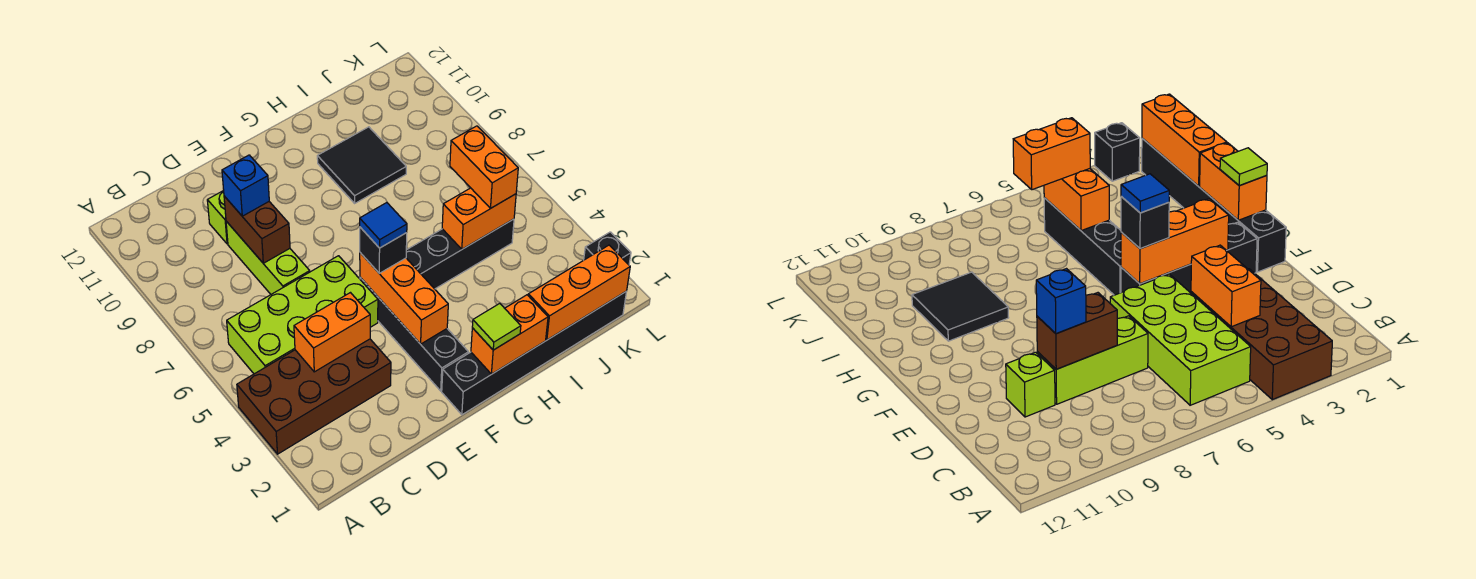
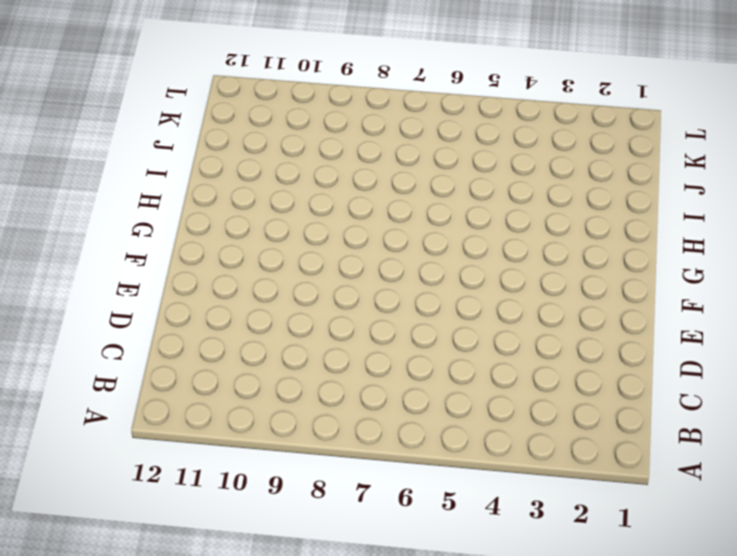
none -> brown 2x4 brick [237,339,391,454]
none -> lime 2x4 brick [227,256,378,374]
none -> lime 1x3 brick [226,221,310,294]

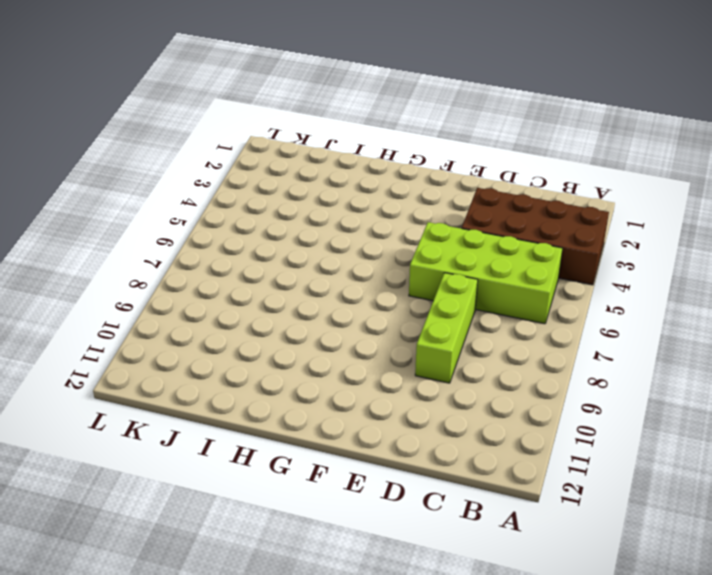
none -> lime 1x1 brick [207,191,228,244]
none -> black 1x6 brick [442,291,627,415]
none -> black 1x4 brick [360,277,468,391]

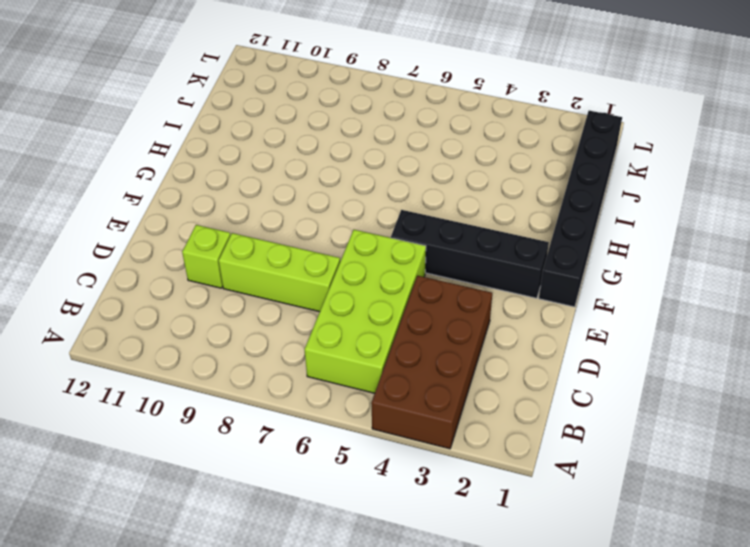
none -> black 1x4 brick [406,219,514,289]
none -> black 2x2 tile [317,127,406,203]
none -> black 1x1 brick [584,232,631,265]

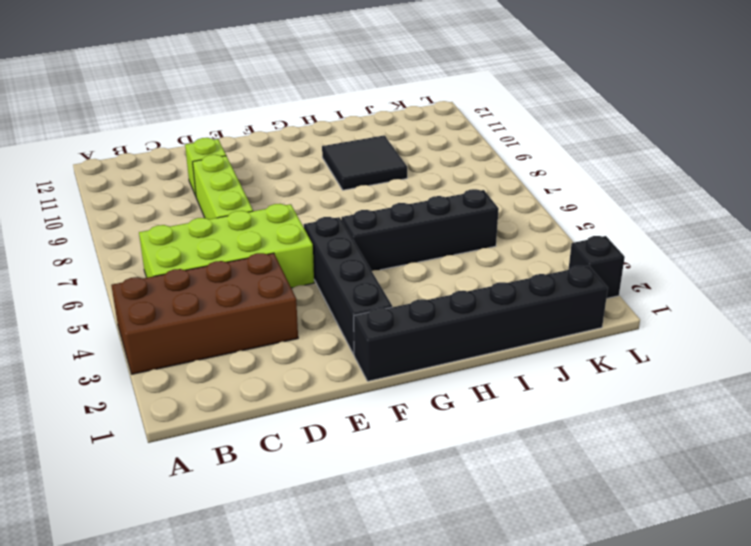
none -> orange 1x2 brick [294,293,370,372]
none -> brown 1x2 brick [224,196,290,263]
none -> orange 1x3 brick [360,253,448,344]

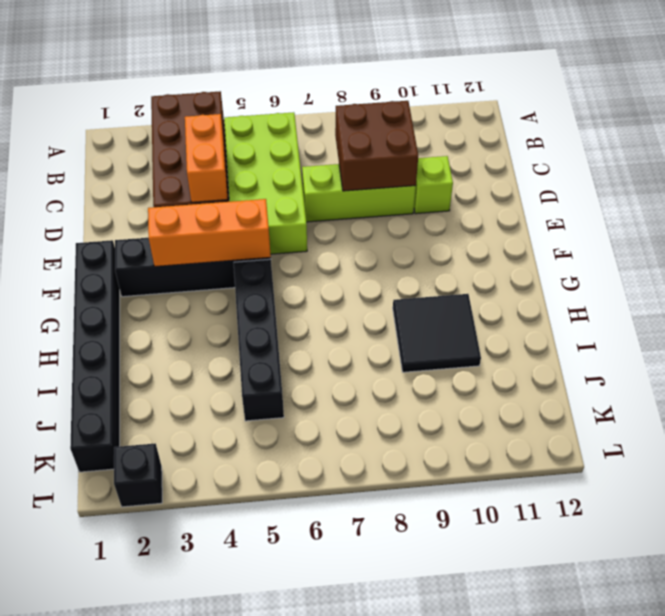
brown 2x2 brick [335,101,418,191] -> brown 1x2 brick [224,196,290,263]
none -> orange 1x2 brick [471,295,548,374]
none -> orange 1x3 brick [528,245,630,340]
none -> orange 1x2 brick [442,188,516,249]

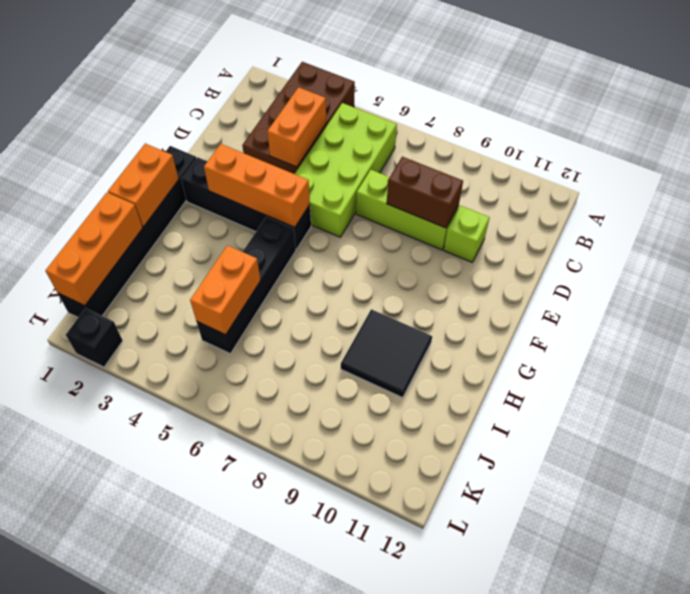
none -> blue 1x1 brick [222,155,269,216]
none -> black 1x1 brick [360,227,407,273]
none -> lime 1x1 tile [472,303,521,350]

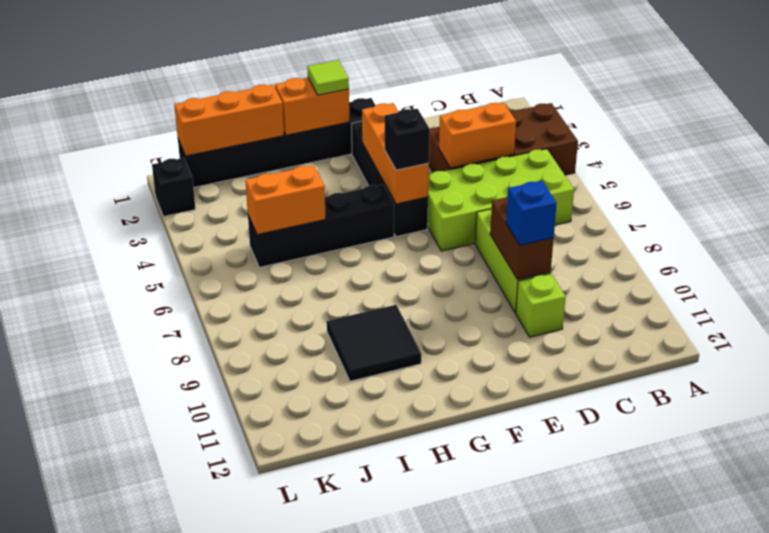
none -> orange 1x2 brick [450,126,518,208]
none -> blue 1x1 tile [360,203,407,248]

